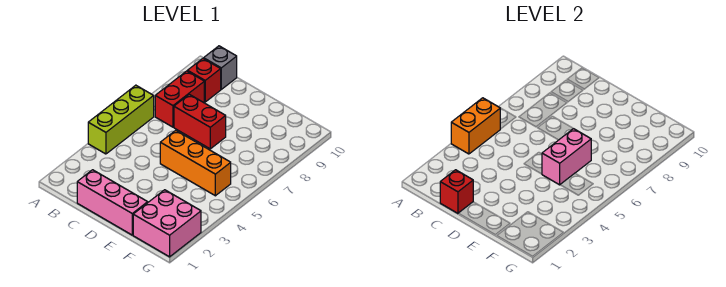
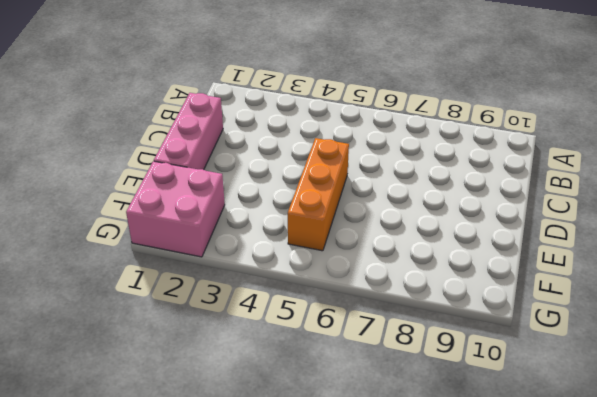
none -> lime 1x3 brick [88,85,154,154]
none -> red 1x2 brick [155,71,204,127]

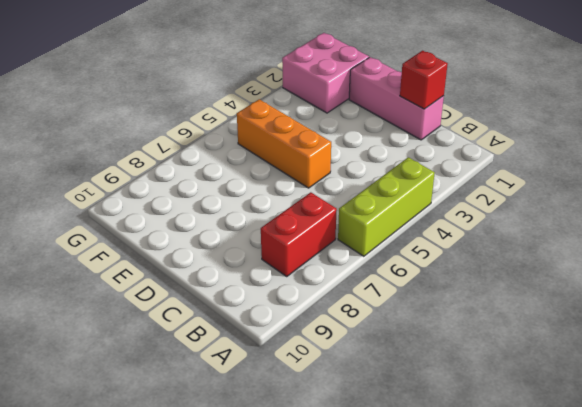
none -> red 1x1 brick [187,59,221,102]
none -> grey 1x1 brick [204,46,237,89]

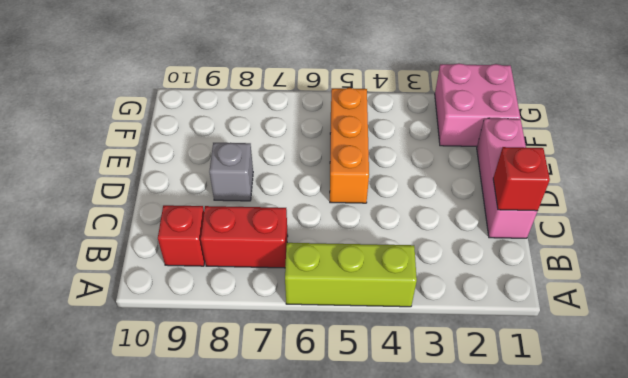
grey 1x1 brick [209,143,253,201] -> grey 1x1 brick moved to [204,46,237,89]
none -> red 1x2 brick [174,94,226,149]
none -> orange 1x2 brick [451,98,500,154]

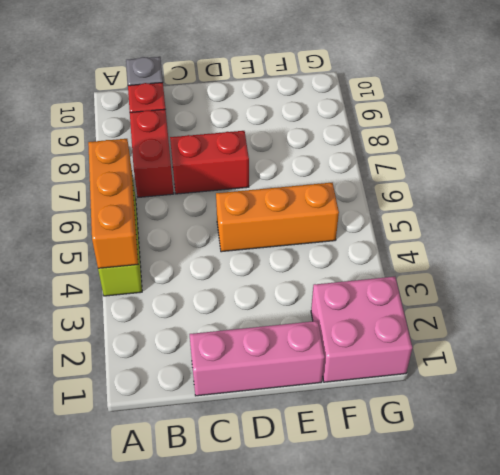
orange 1x3 brick [88,139,138,268] -> orange 1x2 brick [451,98,500,154]
none -> red 1x1 brick [440,170,473,213]
none -> pink 1x2 brick [542,129,591,185]

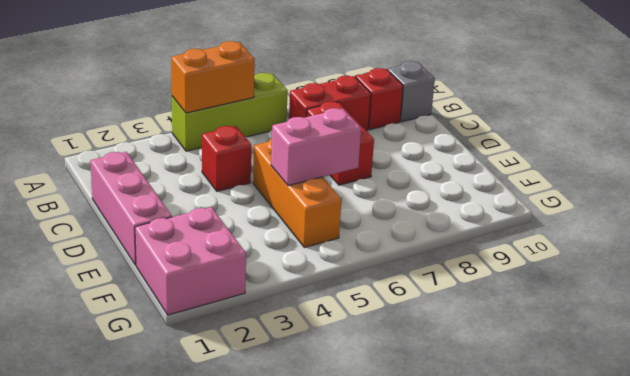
red 1x1 brick [202,126,251,191] -> red 1x1 brick moved to [440,170,473,213]

